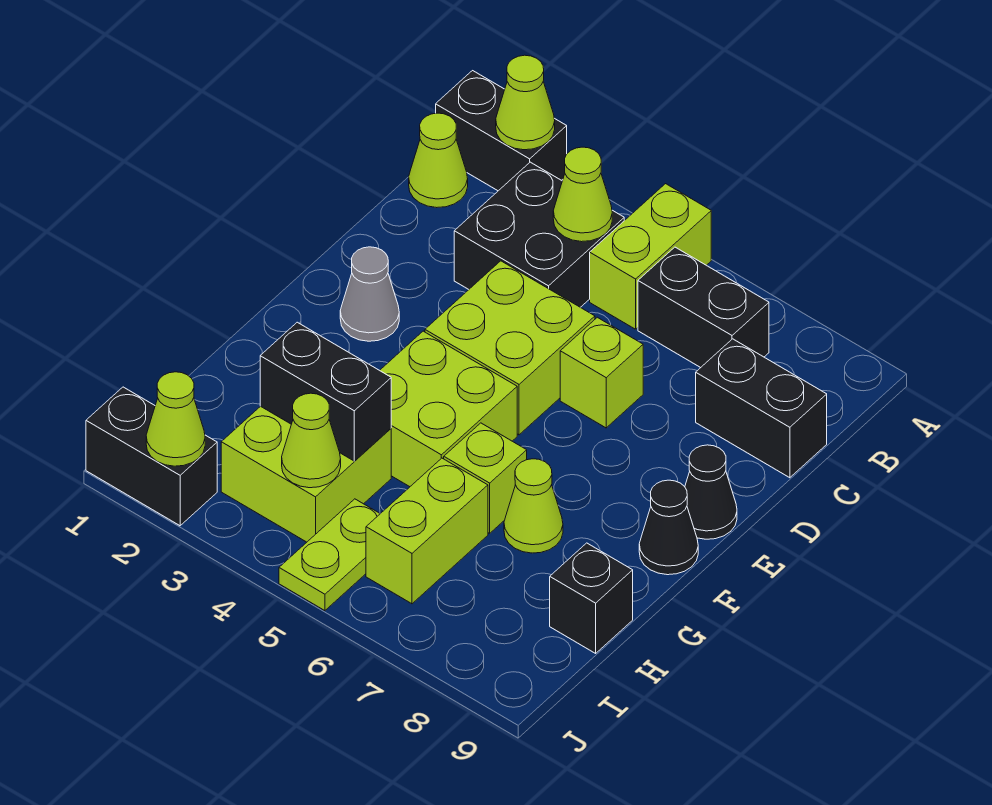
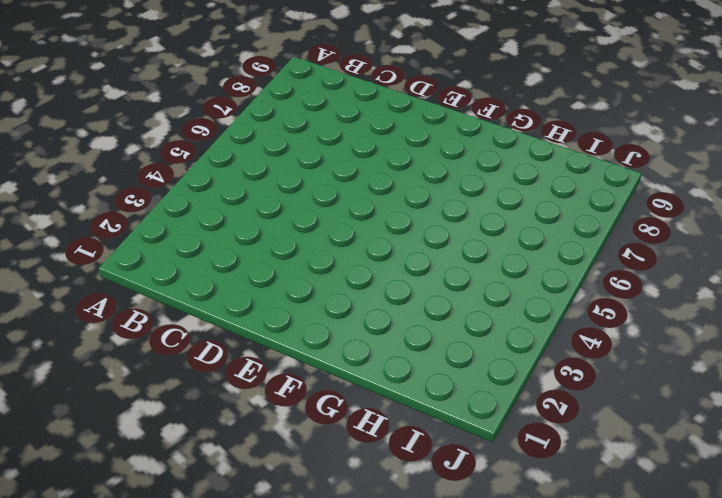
none -> black 1x2 brick [436,71,567,191]
none -> lime 1x2 brick [590,184,711,329]
none -> lime 1x1 cone [409,113,468,208]

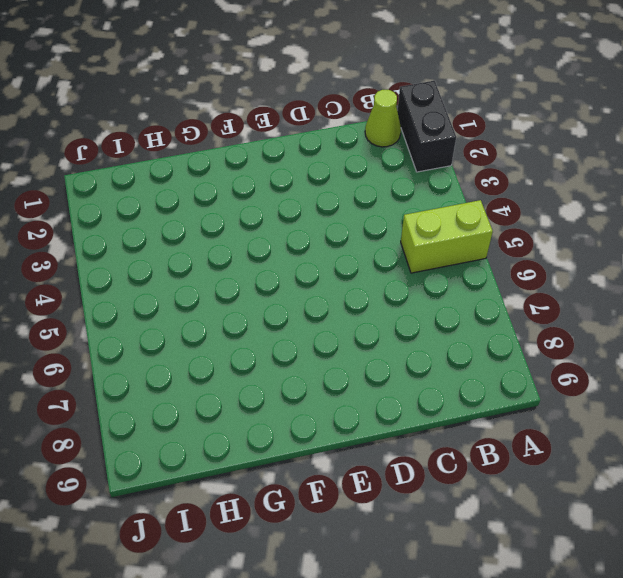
none -> black 2x2 brick [454,162,624,307]
none -> black 1x2 brick [638,247,769,368]
none -> black 1x2 brick [696,339,827,478]

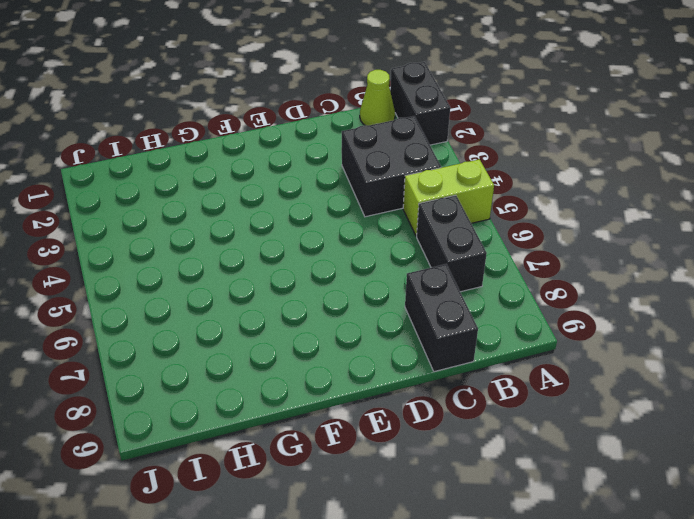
none -> lime 2x2 brick [425,261,595,435]
none -> lime 1x1 brick [560,317,643,428]
none -> grey 1x1 cone [340,247,399,341]

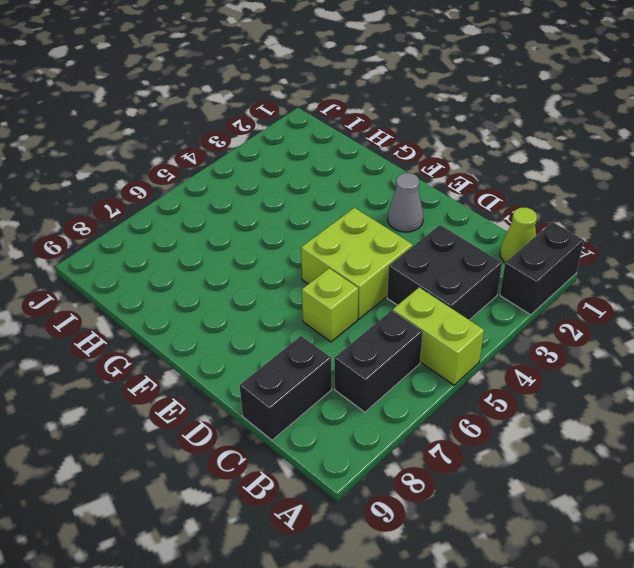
none -> black 1x1 cone [685,445,737,539]
none -> lime 2x2 brick [380,331,517,487]
none -> black 1x1 cone [639,480,698,575]

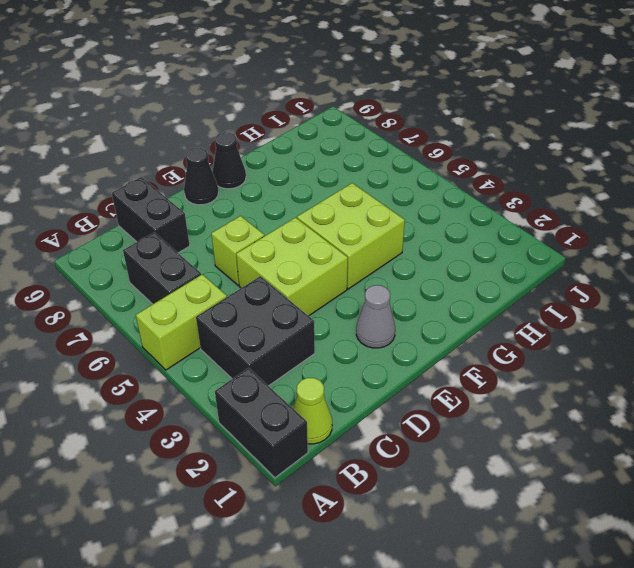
none -> lime 1x1 brick [444,423,527,533]
none -> lime 1x1 cone [504,459,563,553]
none -> lime 2x2 brick [221,406,391,542]

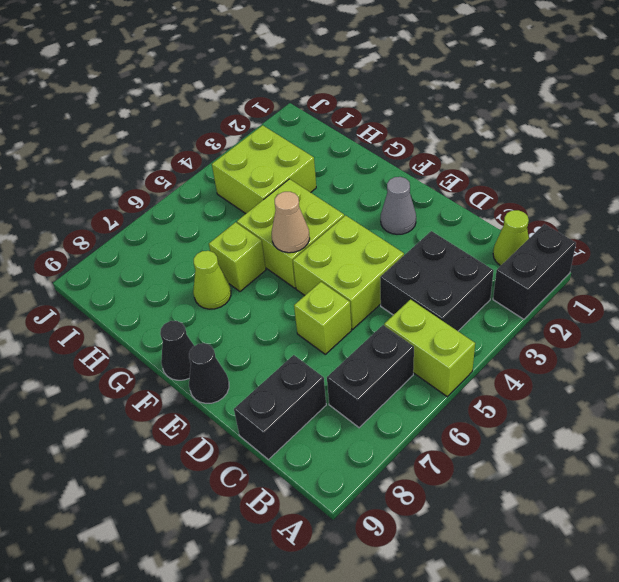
tan 1x1 cone [272,192,310,253] -> none
none -> lime 1x2 brick [366,458,488,604]
none -> black 1x1 brick [550,543,633,653]
none -> lime 1x2 plate [279,499,380,611]

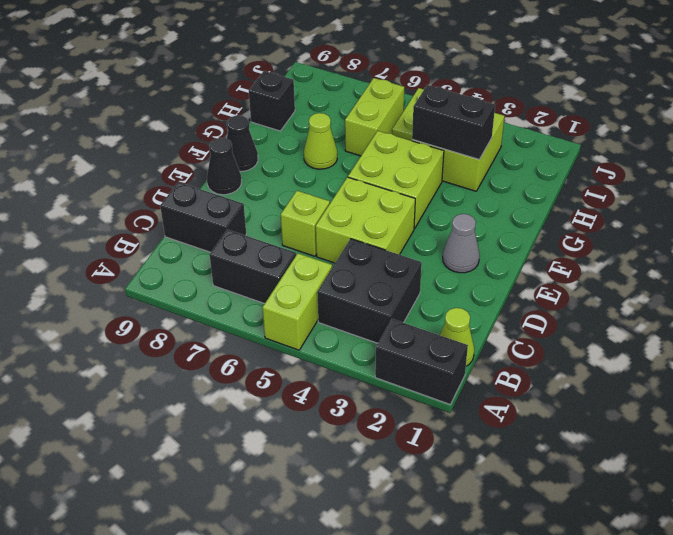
none -> lime 1x1 brick [444,423,527,533]
none -> black 1x2 brick [86,387,217,526]
none -> lime 1x1 cone [496,55,555,150]

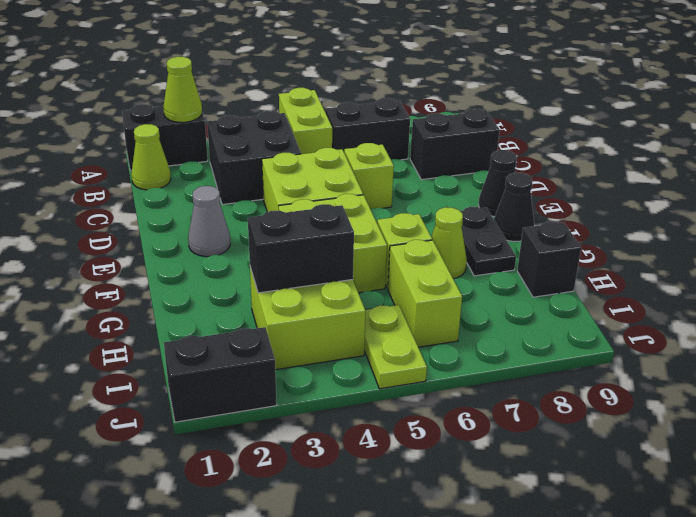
black 1x2 plate [460,207,516,276] -> none
none -> lime 1x1 cone [553,147,612,242]
none -> lime 1x1 cone [282,393,341,488]
none -> lime 1x1 cone [146,372,205,466]

